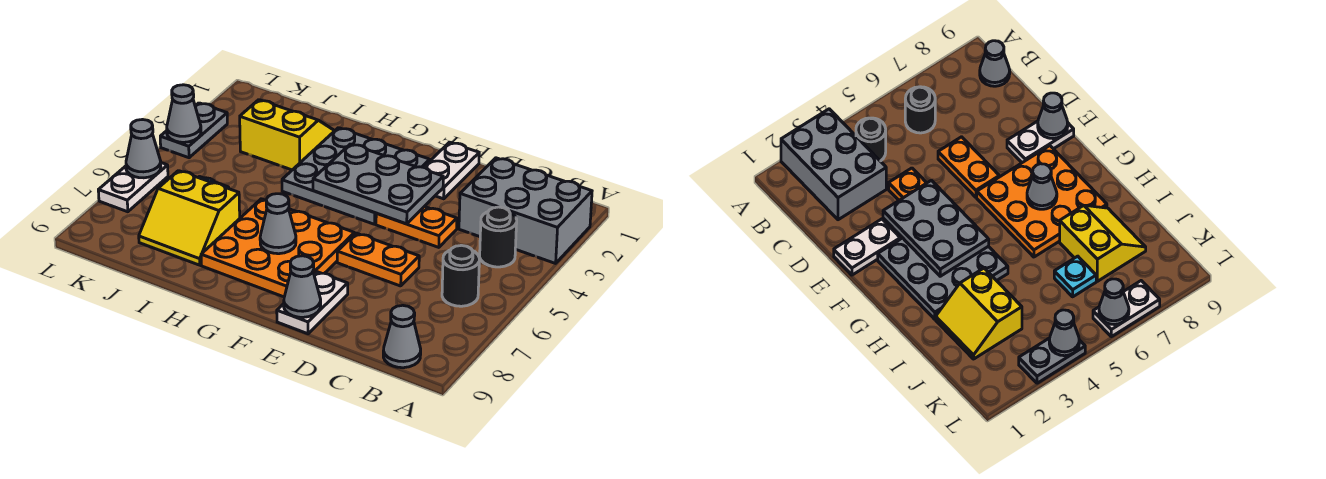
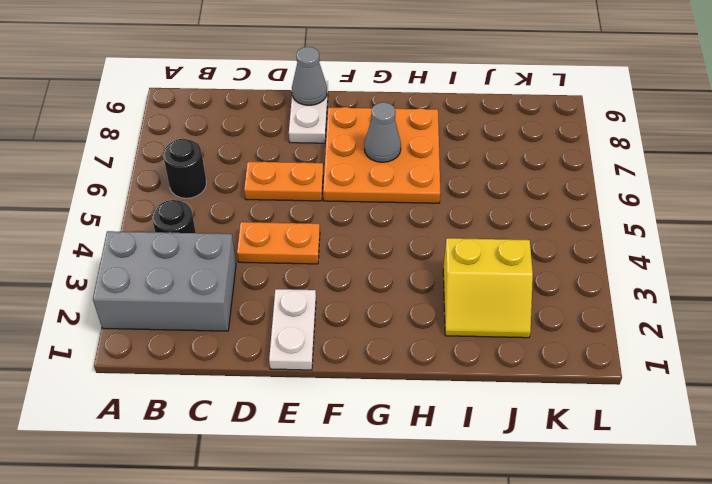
none -> grey 1x1 cone [383,305,421,368]
none -> grey 3x3 plate [282,128,430,224]
none -> yellow 2x2 slope [139,171,240,265]

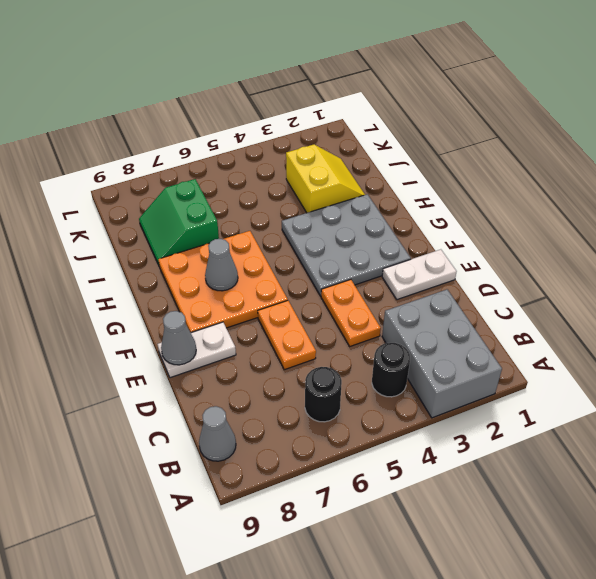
green 2x2 slope [139,179,219,265] -> yellow 2x2 slope [139,171,240,265]
none -> cyan 1x1 plate [1054,256,1096,297]
none -> grey 1x2 plate [160,103,227,158]
none -> white 1x2 plate [98,163,168,212]

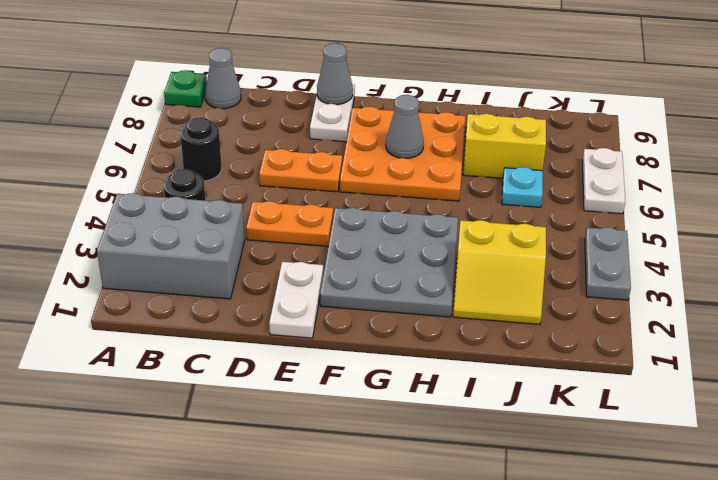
green 1x1 plate [164,70,207,107] -> none
none -> grey 2x3 plate [313,144,443,224]
none -> grey 1x1 cone [167,85,201,142]
none -> grey 1x1 cone [126,120,161,178]

